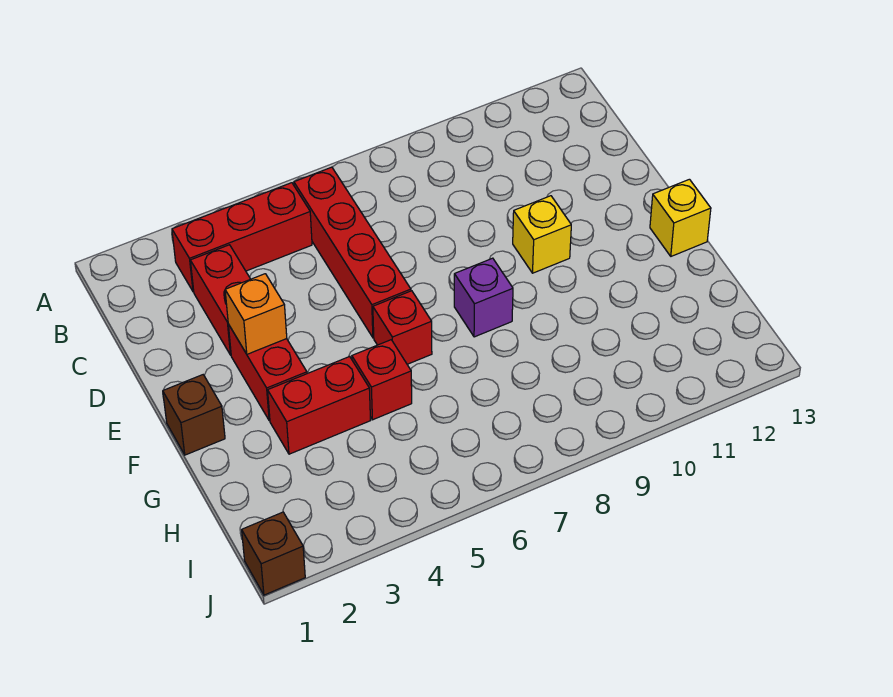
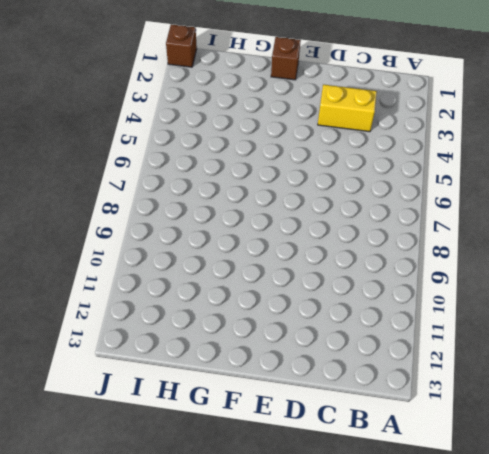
yellow 1x2 brick [318,84,377,132] -> red 1x2 brick [190,245,250,355]
none -> red 1x3 brick [172,183,312,292]
none -> red 1x4 brick [294,167,411,338]
none -> red 1x2 brick [228,324,307,421]

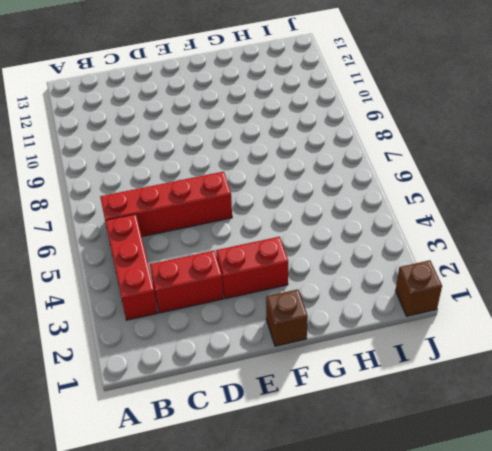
none -> yellow 1x1 brick [513,196,571,273]
none -> red 1x1 brick [373,291,432,364]
none -> purple 1x1 brick [454,258,513,337]

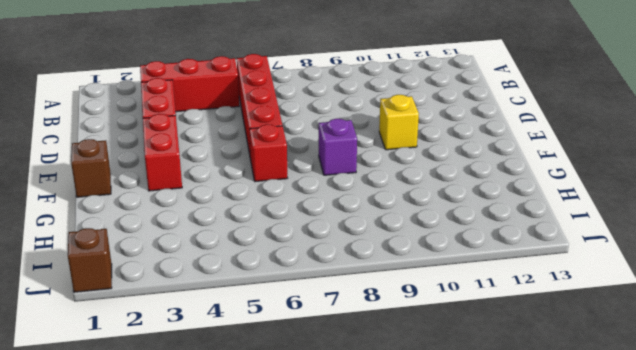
none -> yellow 1x1 brick [650,179,711,256]
none -> red 1x2 brick [268,357,371,454]
none -> red 1x1 brick [352,340,412,420]

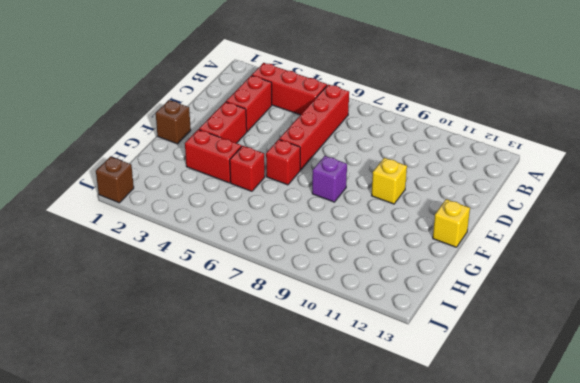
none -> orange 1x1 brick [225,274,287,354]

